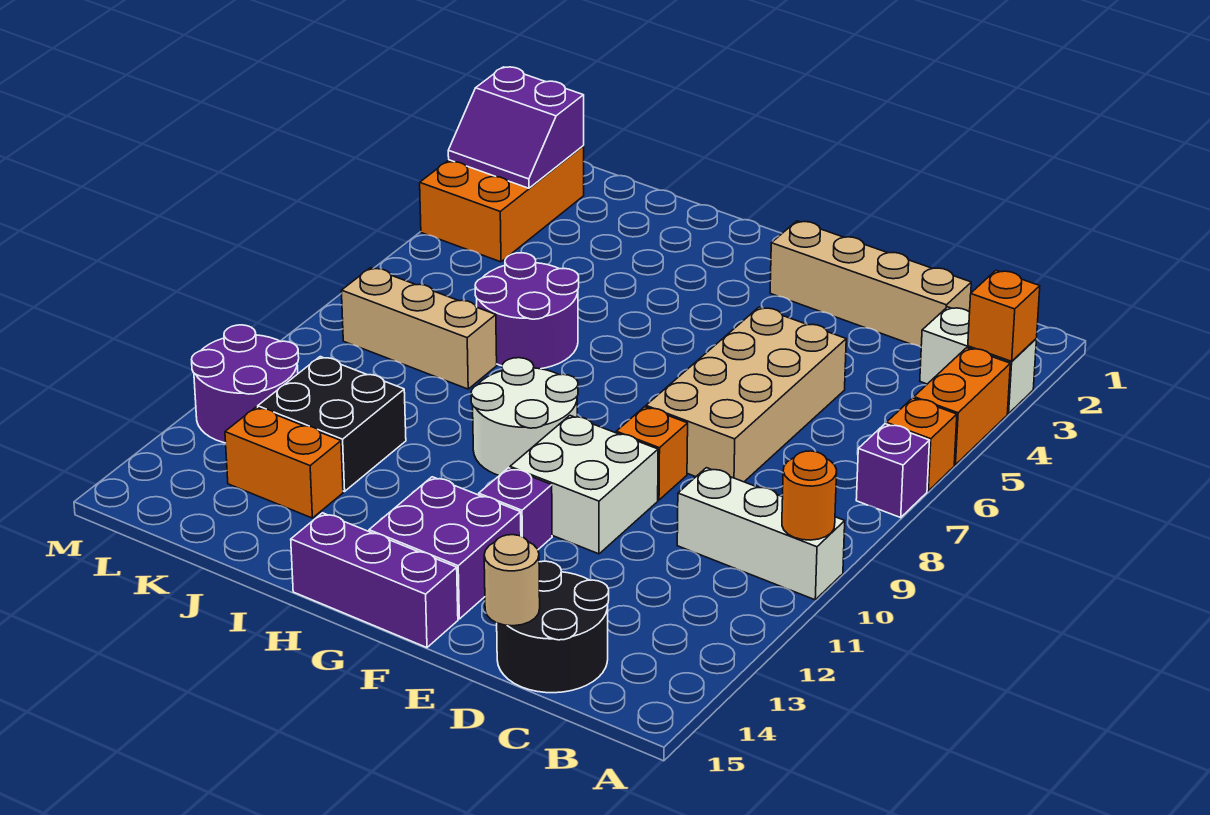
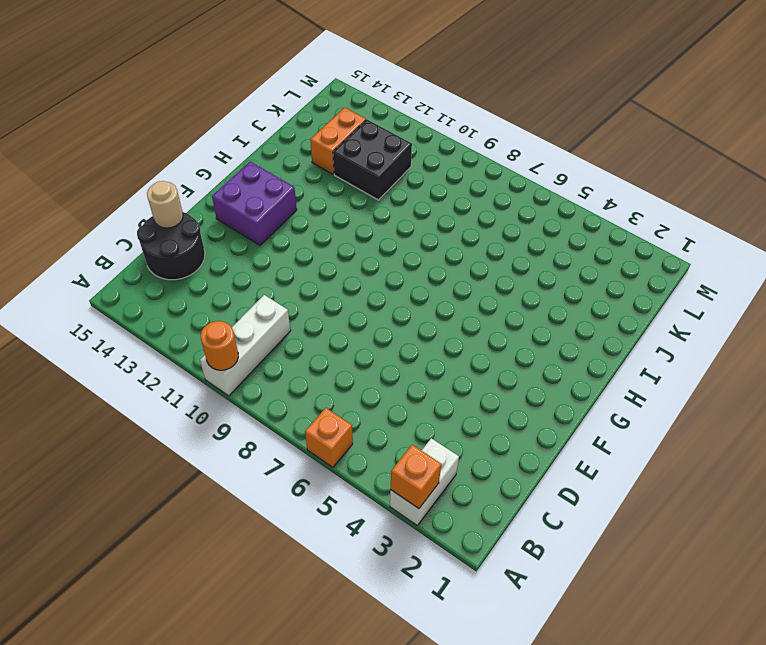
none -> orange 1x2 brick [914,348,1010,465]
none -> purple 1x1 brick [856,424,930,518]
none -> tan 1x4 brick [770,221,971,347]

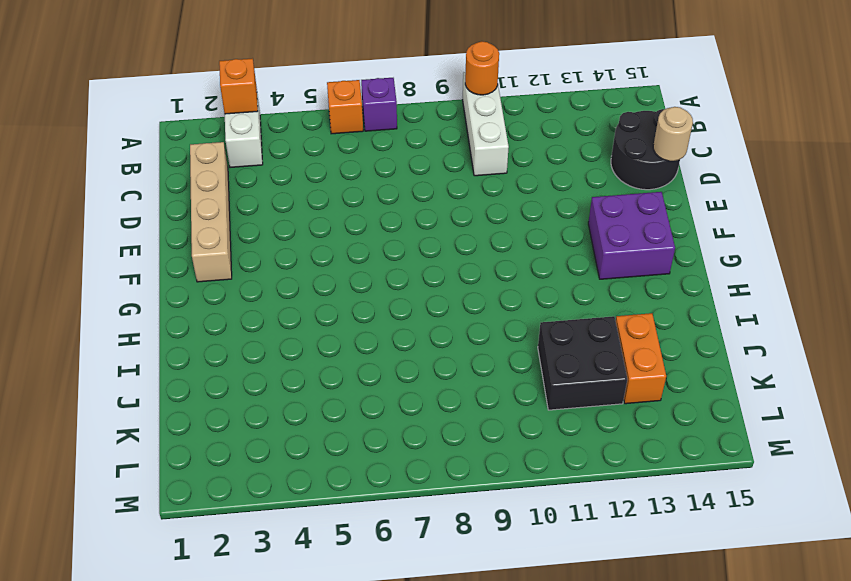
none -> orange 1x2 brick [914,348,1010,465]
none -> tan 2x4 brick [646,307,846,482]
none -> orange 1x1 brick [616,407,688,500]

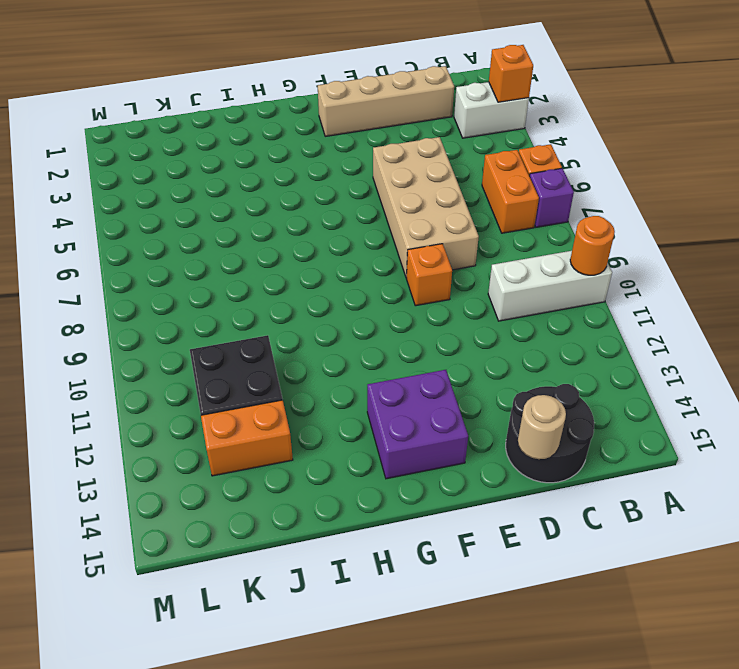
orange 1x2 brick [482,150,539,233] -> orange 1x2 brick moved to [914,348,1010,465]
none -> white 2x2 brick [510,416,658,554]
none -> purple 1x1 brick [479,468,552,549]
none -> purple 1x3 brick [291,513,458,648]

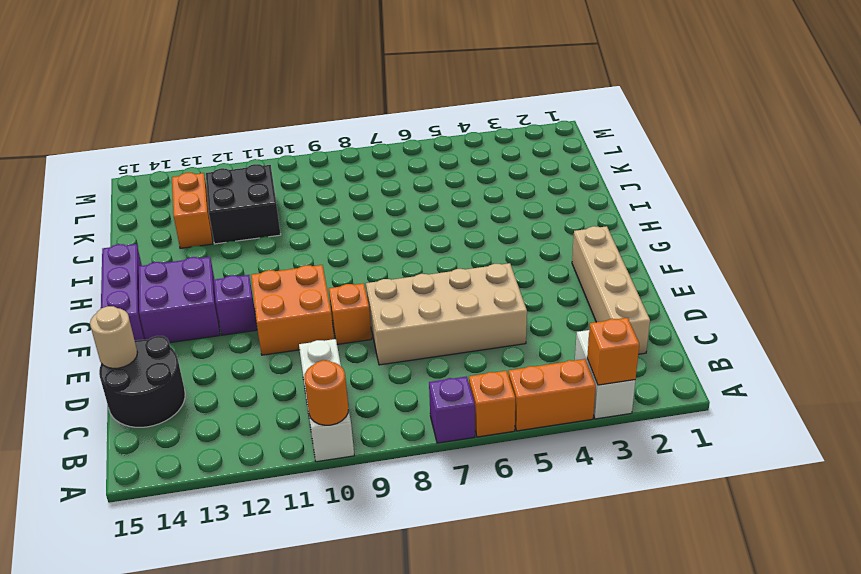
orange 2x2 brick [251,265,334,355] -> white 2x2 brick [510,416,658,554]
none -> white 2x2 round brick [471,358,578,475]
none -> purple 2x2 round brick [475,253,579,369]
none -> tan 1x3 brick [341,268,497,389]

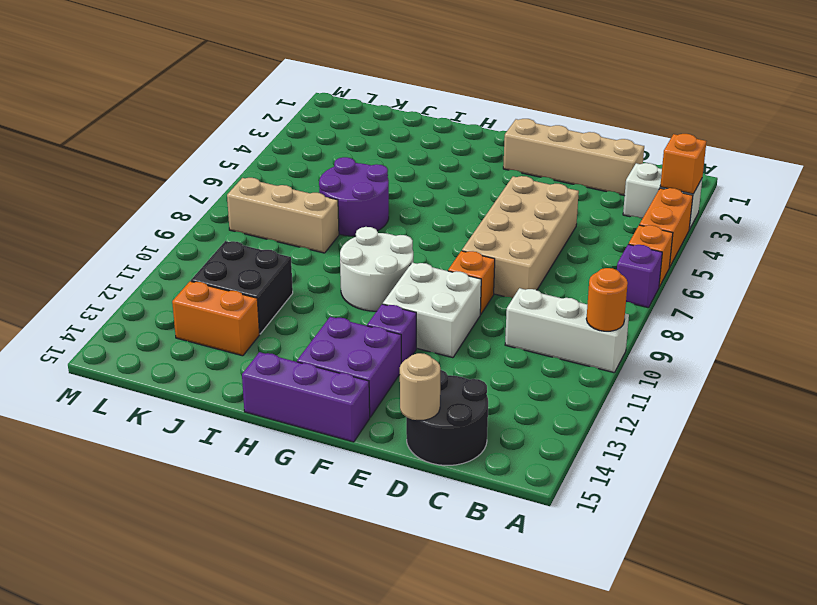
none -> orange 2x3 brick [420,146,584,262]
none -> purple 2x2 round brick [192,325,299,443]
none -> purple 2x2 slope [448,67,584,188]

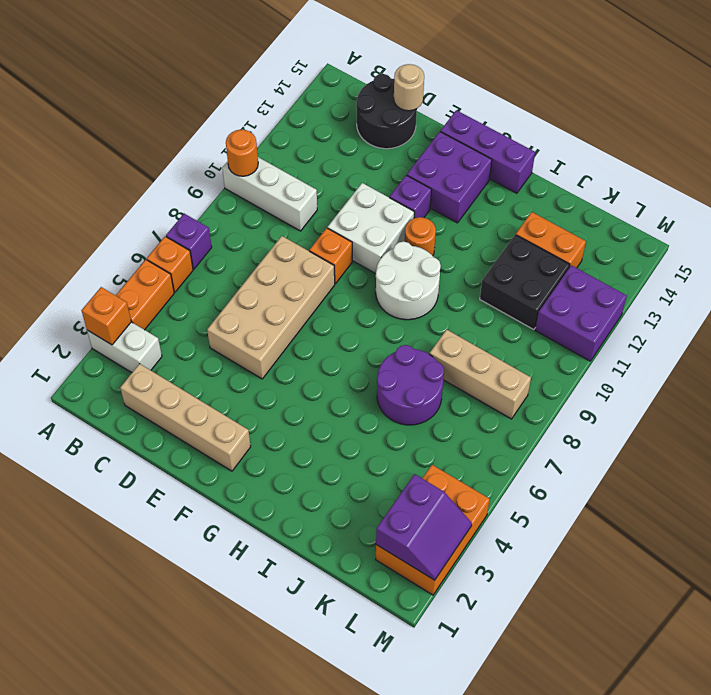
orange 1x1 round brick [405,217,436,256] -> none
purple 2x2 slope [376,474,472,580] -> purple 2x2 slope turned to [448,67,584,188]
purple 2x2 brick [535,265,627,361] -> purple 2x2 round brick [192,325,299,443]

